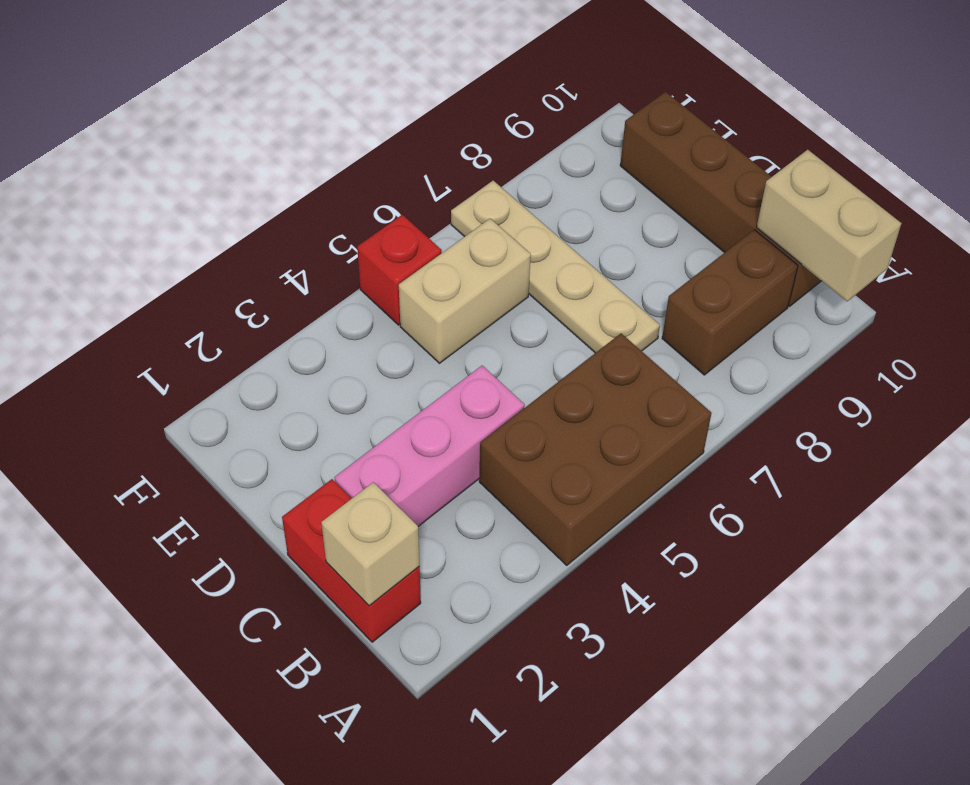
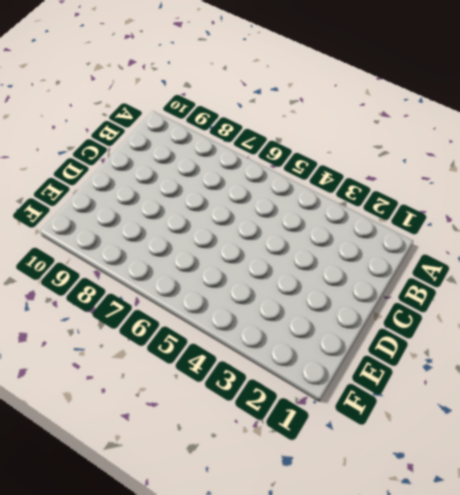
none -> brown 2x3 brick [479,334,711,565]
none -> red 1x2 brick [282,479,421,642]

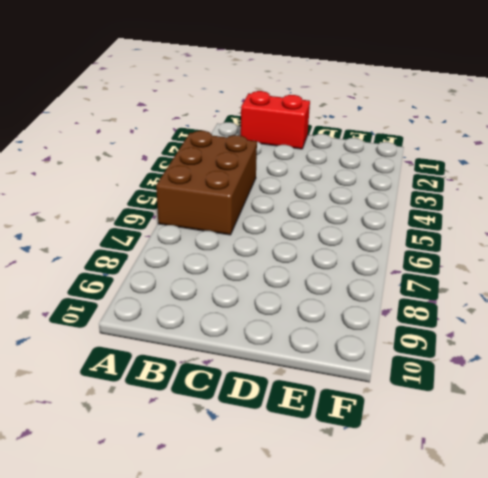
none -> brown 1x2 brick [662,230,798,375]
none -> brown 1x4 brick [620,92,821,306]

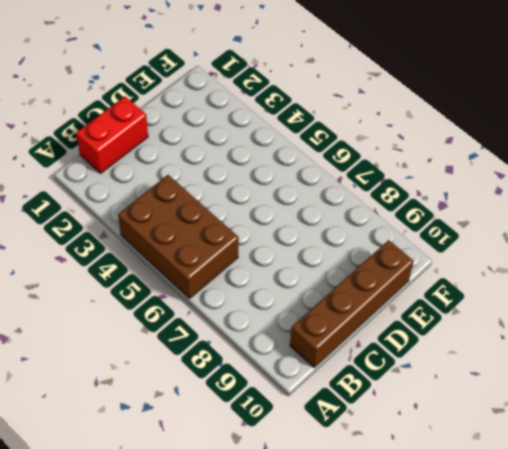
none -> brown 1x2 brick [662,230,798,375]
none -> pink 1x3 brick [335,366,525,526]

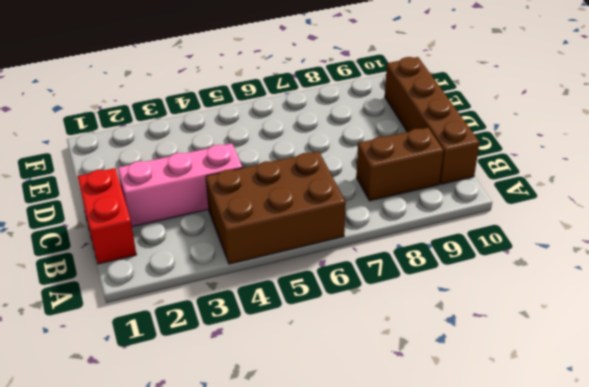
none -> tan 1x4 plate [451,181,660,353]
none -> tan 1x2 brick [399,219,531,363]

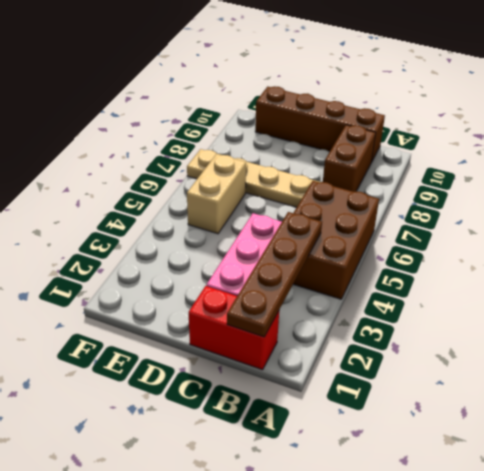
brown 1x4 plate [227,212,322,337] -> tan 1x1 brick [321,482,419,606]
none -> red 1x1 brick [357,215,442,325]
none -> tan 1x2 brick [757,150,901,301]

